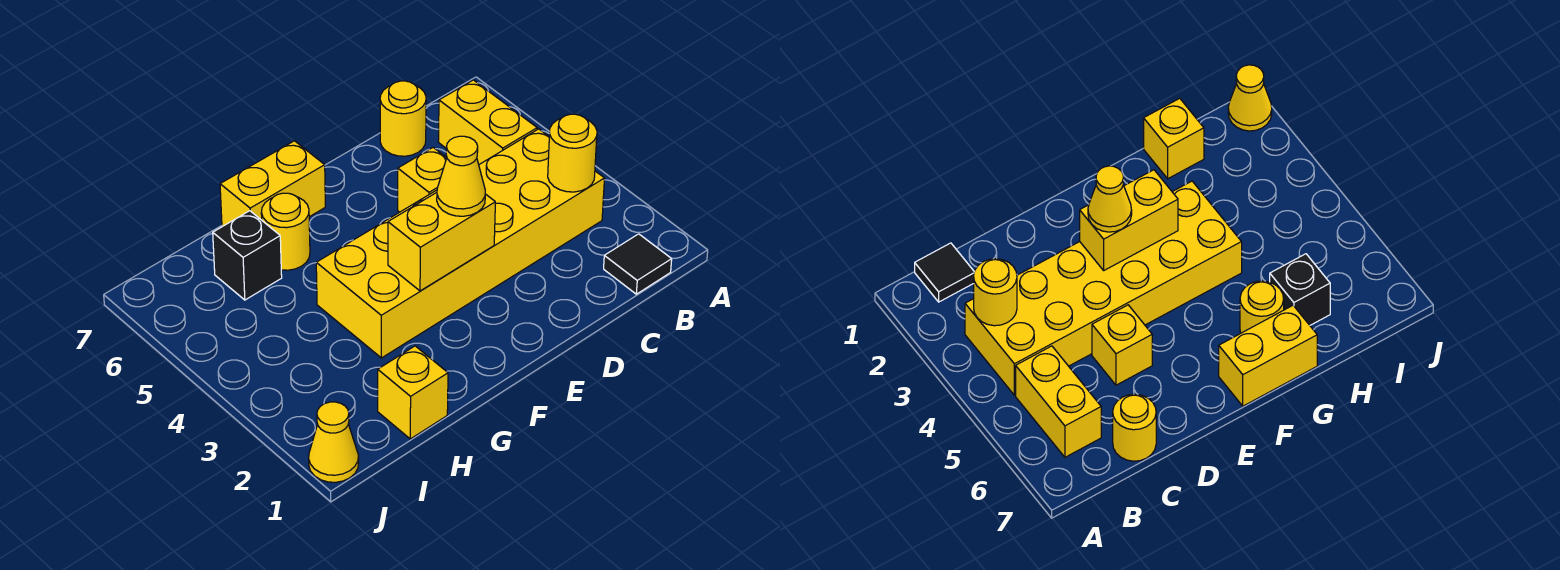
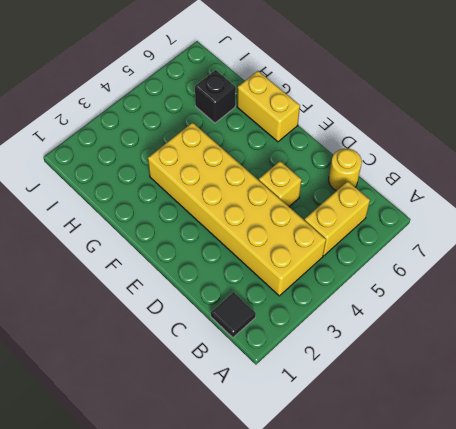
none -> yellow 1x1 round brick [261,193,310,270]
none -> yellow 1x1 brick [378,346,448,439]
none -> yellow 1x1 cone [309,402,359,482]

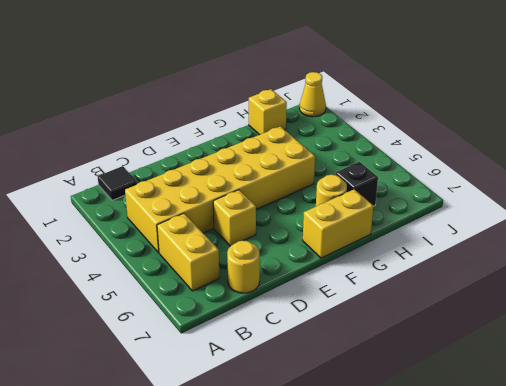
none -> yellow 1x1 round brick [548,114,597,192]
none -> yellow 1x2 brick [388,193,495,291]
none -> yellow 1x1 cone [437,136,485,216]

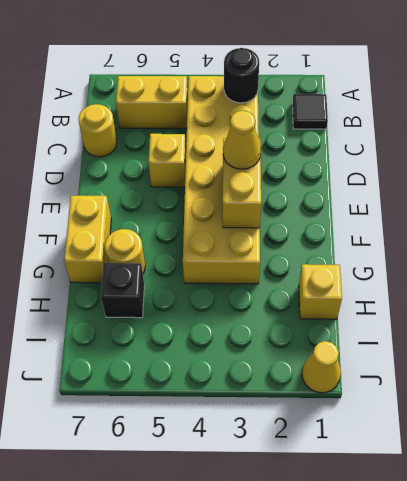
black 1x1 round brick [224,48,259,103] -> yellow 1x1 round brick [548,114,597,192]

